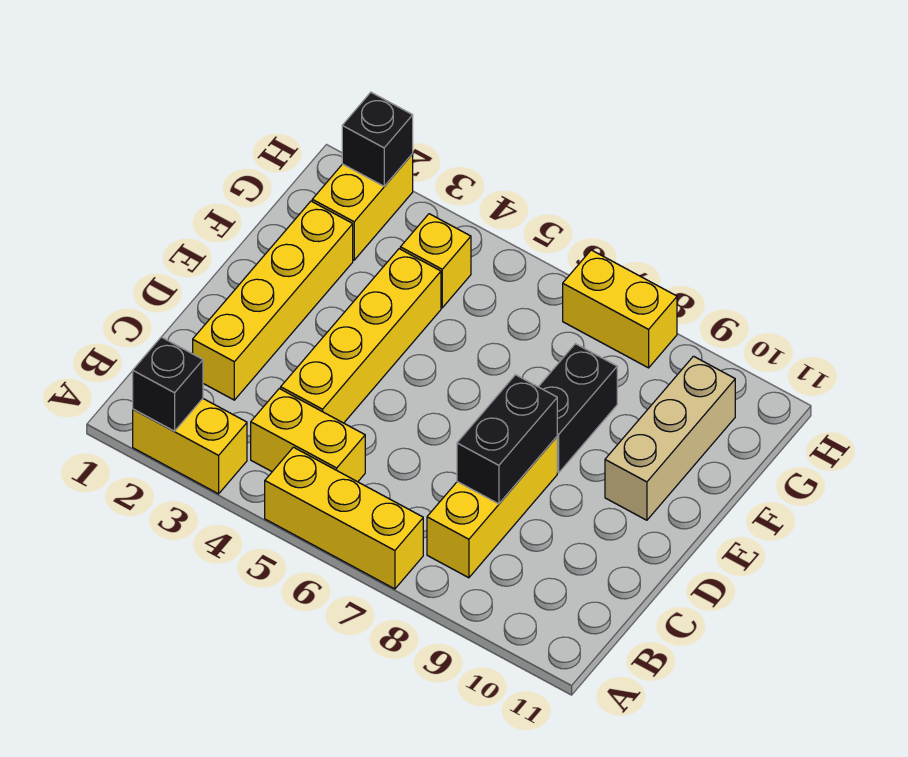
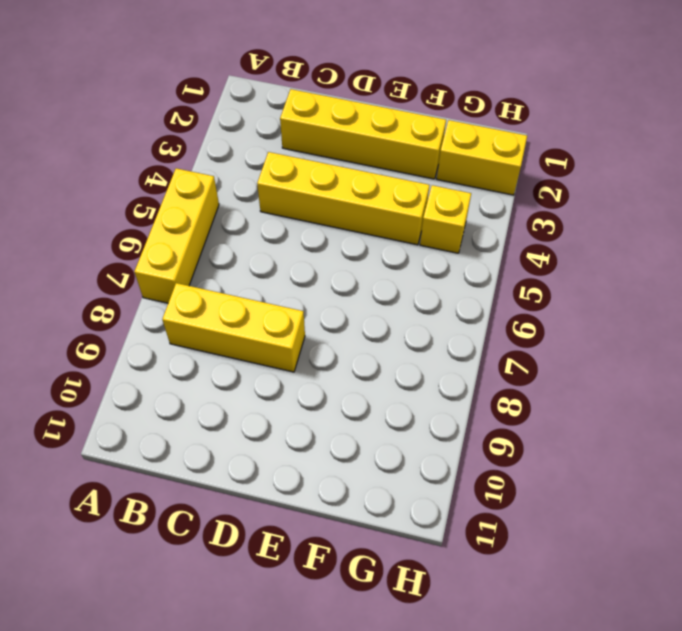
none -> yellow 1x2 brick [133,399,247,494]
none -> yellow 1x2 brick [251,389,365,482]
none -> black 1x2 brick [539,344,617,473]

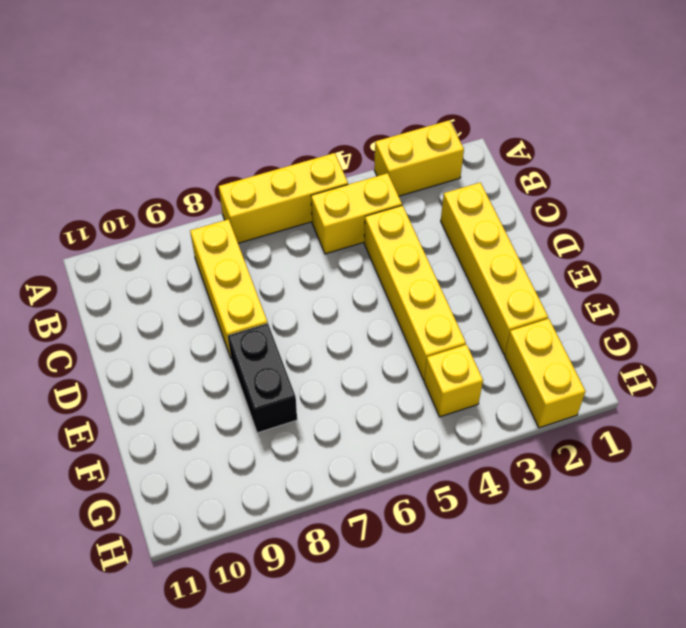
none -> tan 1x3 brick [605,356,735,520]
none -> yellow 1x2 brick [563,250,677,368]
none -> black 1x1 brick [133,337,203,431]

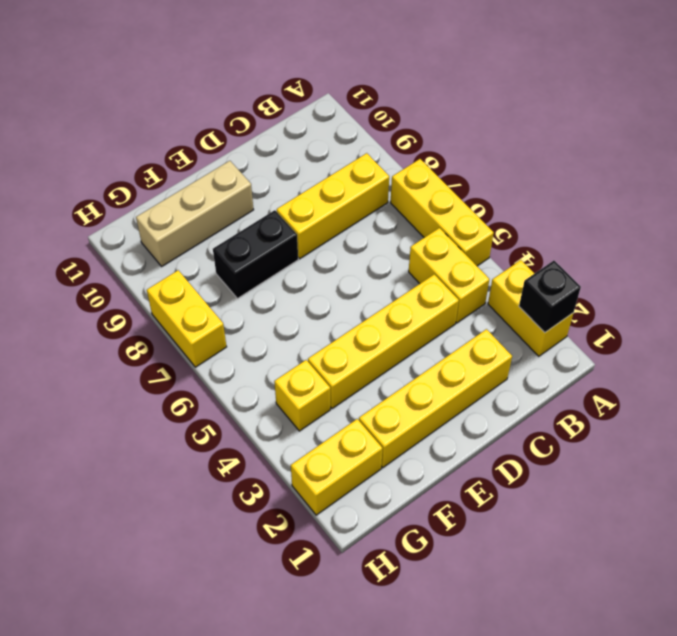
none -> black 1x2 brick [457,375,557,504]
none -> black 1x1 brick [342,92,413,186]

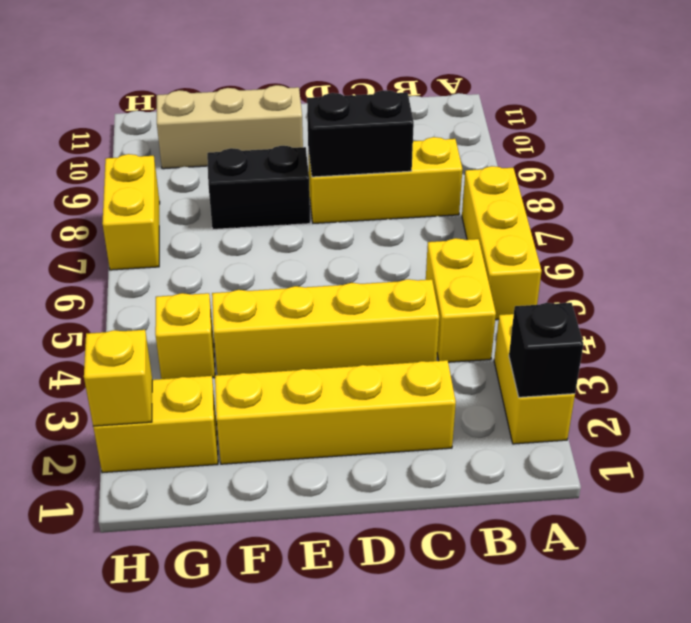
yellow 1x1 brick [84,330,152,426] -> black 1x1 brick [342,92,413,186]

